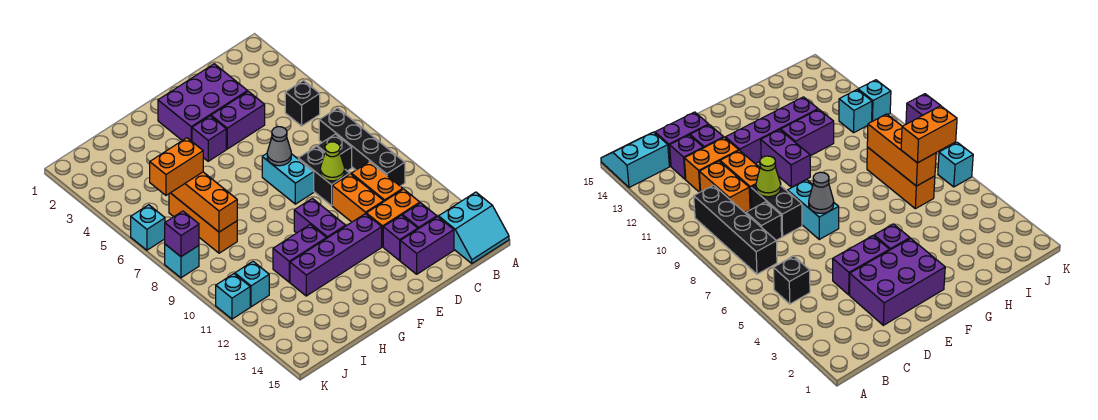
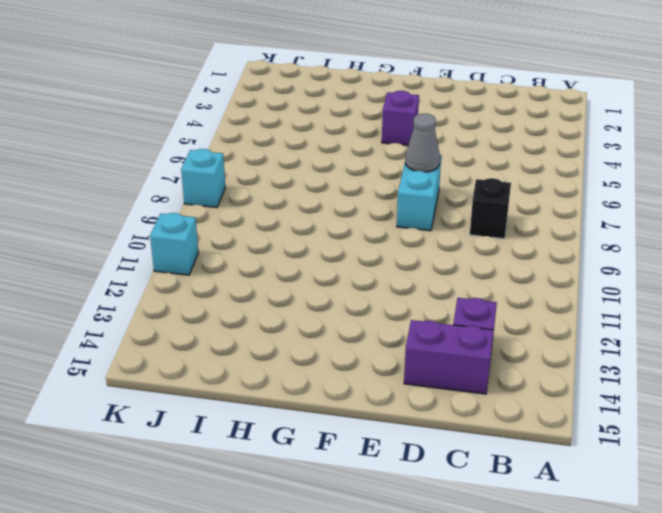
none -> cyan 2x2 slope [439,192,509,263]
none -> black 1x1 brick [285,81,320,126]
none -> black 1x4 brick [319,108,405,186]

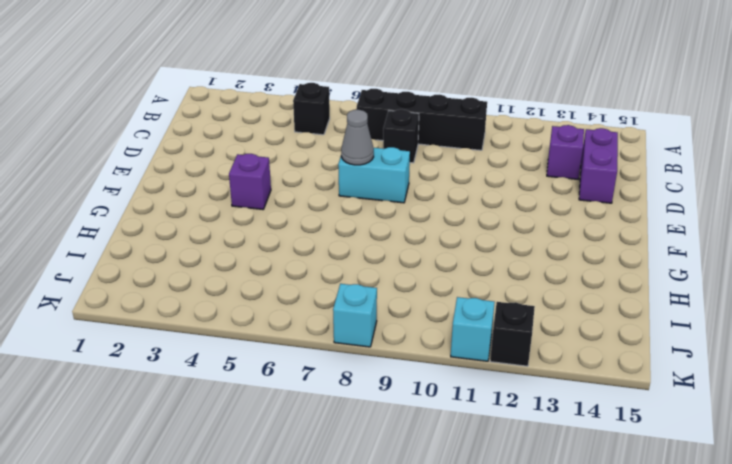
black 1x1 brick [490,302,535,366] -> none
none -> cyan 2x2 slope [439,192,509,263]
none -> orange 1x2 brick [351,162,403,201]
none -> orange 1x2 brick [366,189,420,247]

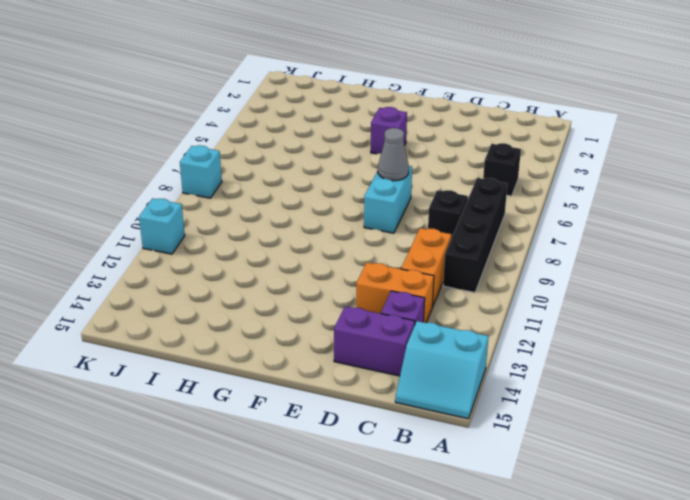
none -> purple 2x3 brick [158,64,248,141]
none -> purple 1x2 brick [211,91,265,149]
none -> black 1x2 brick [298,146,350,206]

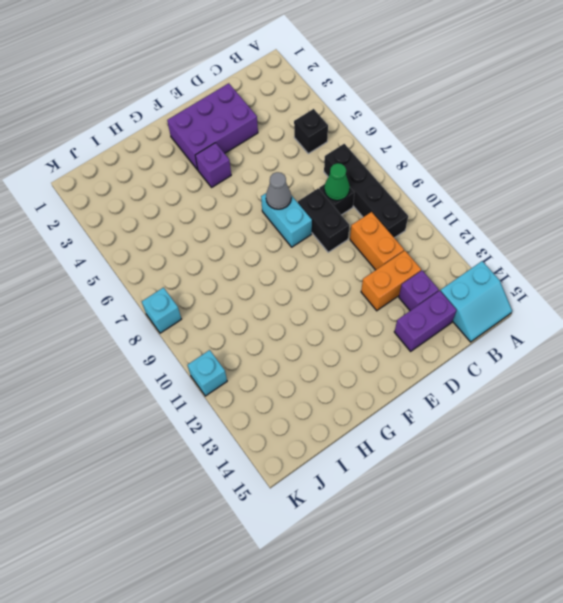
green 1x1 cone [324,163,350,201] -> none
none -> purple 1x2 brick [211,91,265,149]
none -> orange 1x2 brick [332,174,384,222]
none -> purple 1x1 brick [383,215,418,260]

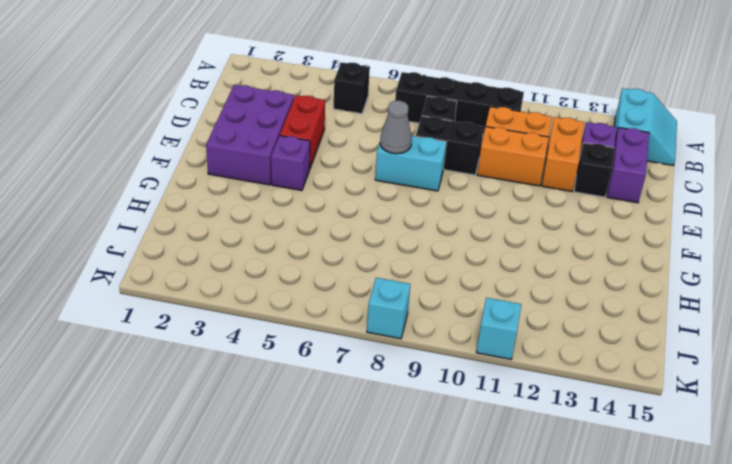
red 1x2 brick [280,95,325,168] -> purple 1x2 brick [211,91,265,149]
black 1x1 brick [574,143,614,197] -> purple 1x1 brick [383,215,418,260]
none -> purple 1x4 brick [290,214,382,296]
none -> purple 1x2 brick [294,198,346,239]
none -> purple 1x2 brick [273,225,326,282]

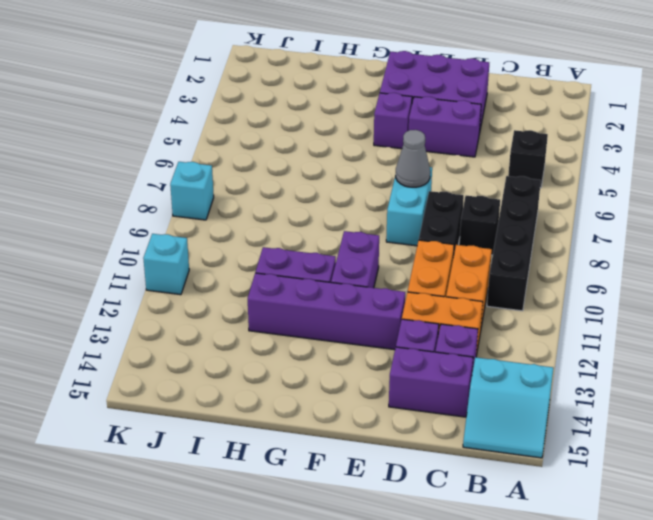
none -> orange 1x3 brick [169,193,237,253]
none -> cyan 1x1 brick [235,262,269,307]
none -> cyan 1x1 brick [131,205,165,250]

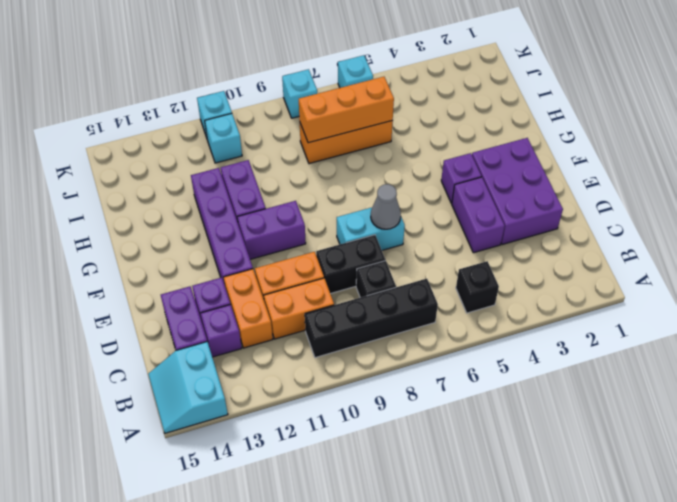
none -> lime 1x1 cone [320,142,345,181]
none -> purple 1x1 brick [165,211,199,257]
none -> orange 1x2 brick [150,138,203,195]

